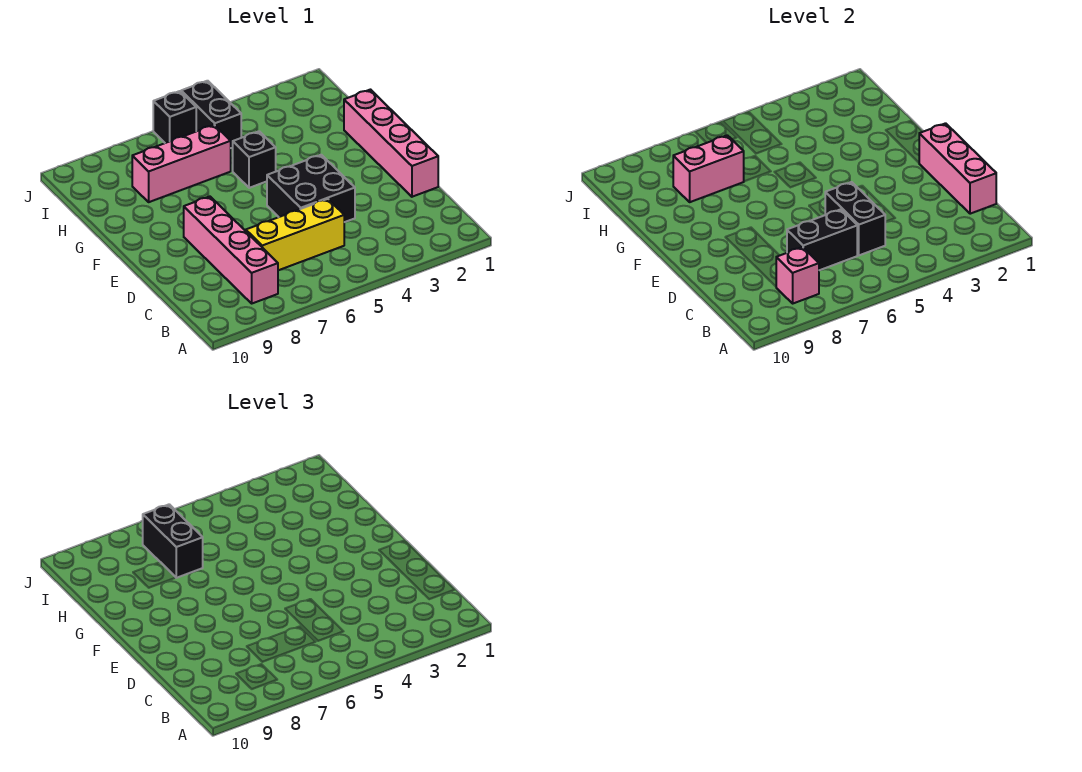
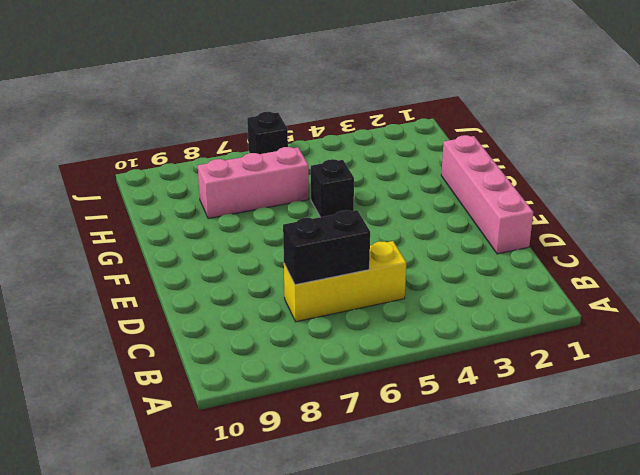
none -> pink 1x4 brick [184,197,278,303]
none -> black 2x2 brick [267,155,355,222]
none -> black 1x2 brick [181,81,241,148]

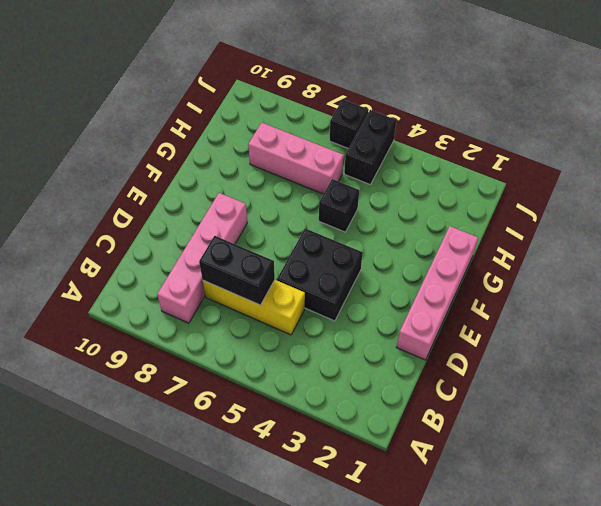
none -> pink 1x1 brick [776,247,819,303]
none -> pink 1x3 brick [919,123,996,214]
none -> black 1x2 brick [825,182,885,255]

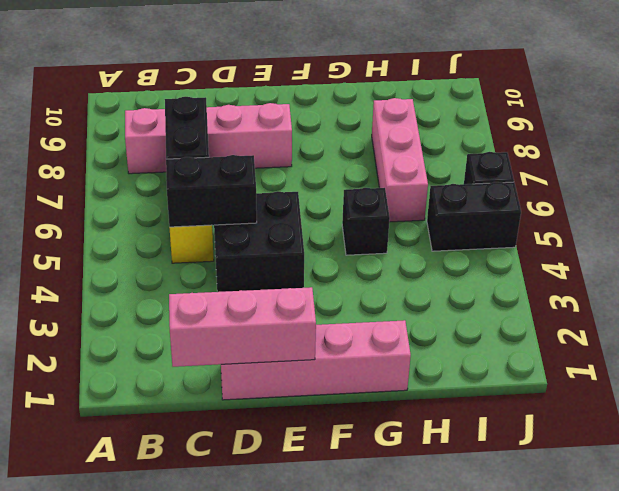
none -> pink 1x1 brick [776,247,819,303]
none -> pink 1x2 brick [673,135,744,202]
none -> black 1x2 brick [143,504,203,578]

